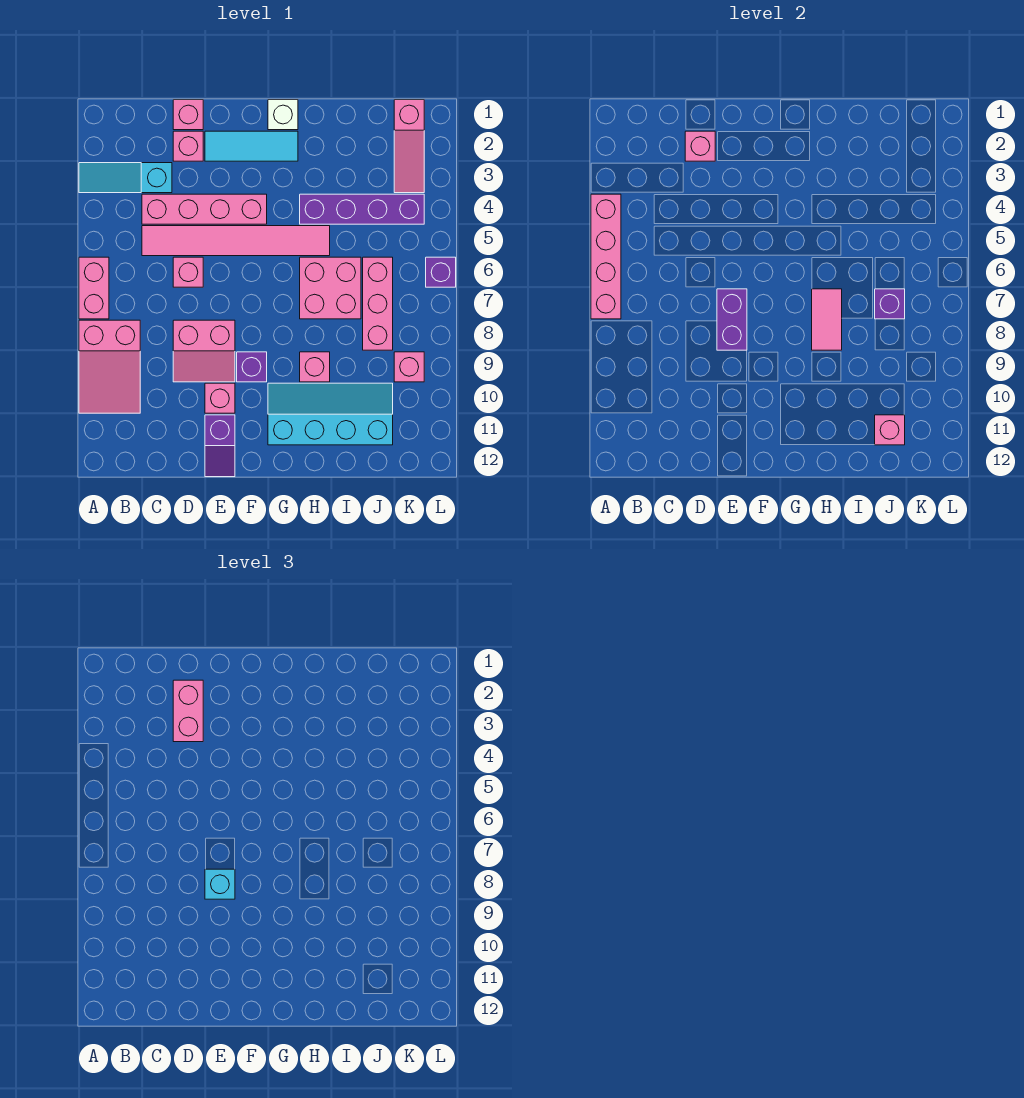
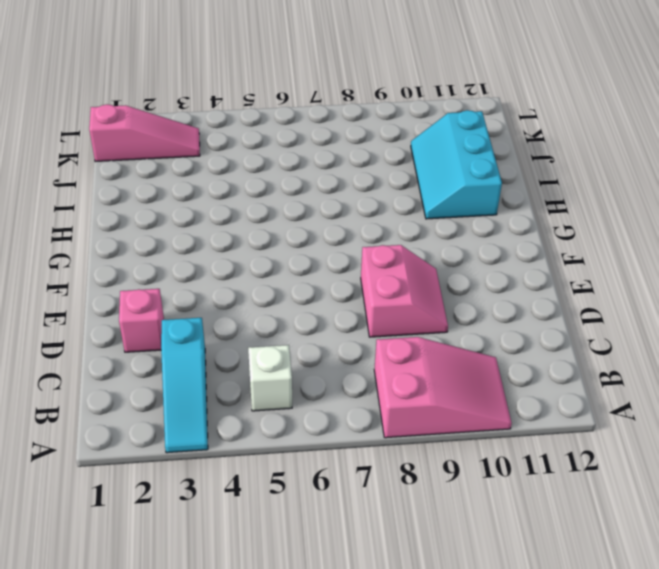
white 1x1 brick [248,345,292,411] -> white 1x1 brick moved to [268,100,298,130]
cyan 2x3 slope [411,110,502,219] -> cyan 2x4 slope [268,383,393,445]
none -> pink 1x2 brick [79,257,109,319]
none -> pink 1x4 brick [142,194,267,224]
none -> pink 1x6 tile [142,226,330,256]
none -> pink 1x1 brick [173,100,203,130]

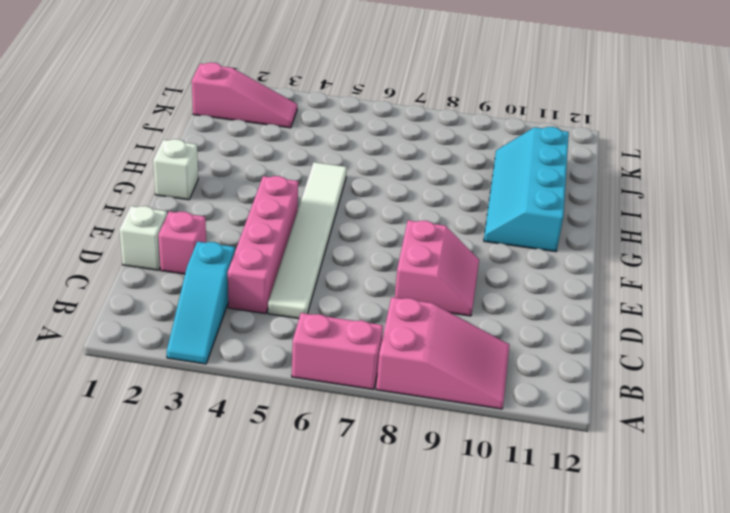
white 1x6 tile [268,162,347,319] -> pink 1x6 tile [142,226,330,256]
white 1x1 brick [119,206,167,270] -> pink 1x1 brick [173,100,203,130]
none -> pink 1x1 brick [173,257,203,287]
none -> cyan 1x3 tile [205,131,298,161]
none -> pink 1x1 brick [205,383,235,413]
none -> purple 1x2 slope [205,415,235,477]

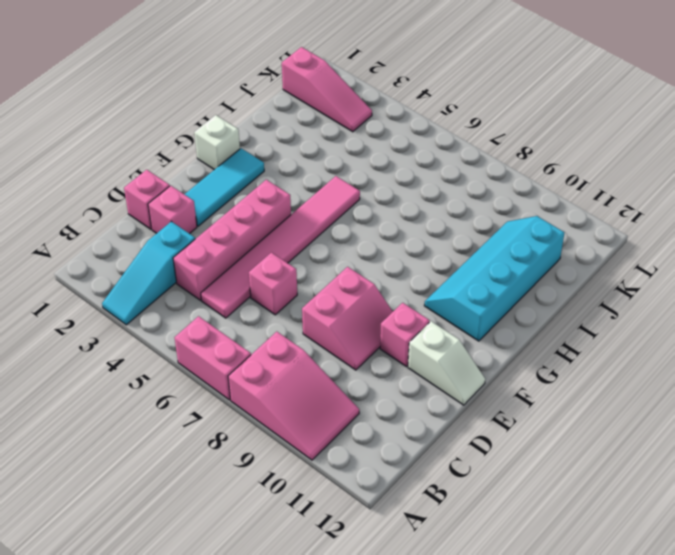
white 1x2 slope [408,321,485,405] -> purple 1x2 slope [205,415,235,477]
none -> purple 1x1 brick [237,352,267,382]
none -> purple 1x4 brick [300,194,424,224]
none -> pink 2x2 brick [300,257,361,319]
none -> pink 1x1 brick [300,352,330,382]

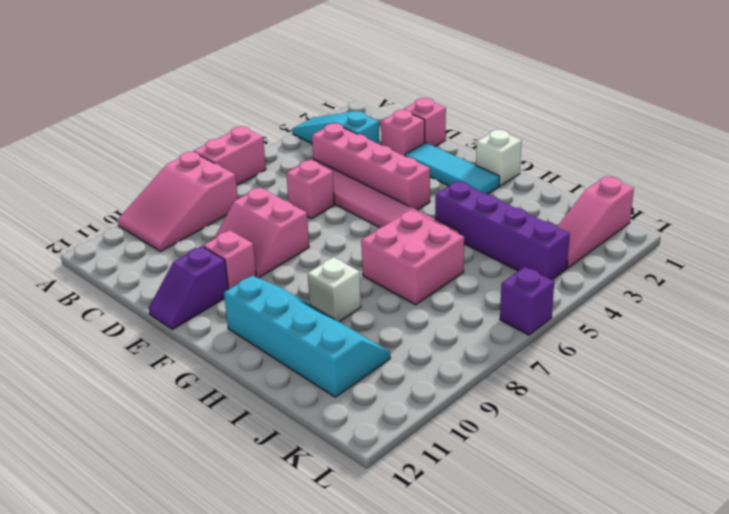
white 1x1 brick [308,257,361,322] -> pink 1x1 brick [300,352,330,382]
none -> purple 1x1 brick [237,352,267,382]
none -> pink 1x3 brick [363,257,393,350]
none -> pink 1x1 brick [394,352,424,382]
none -> pink 1x4 brick [591,194,621,319]

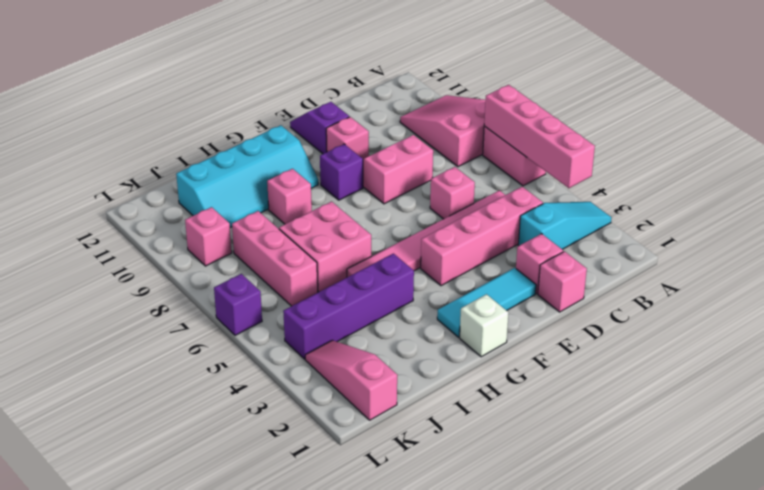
none -> pink 1x1 brick [685,131,715,161]
none -> purple 1x2 brick [717,289,747,350]
none -> pink 1x2 tile [812,289,842,350]
none -> purple 1x1 brick [875,289,905,319]

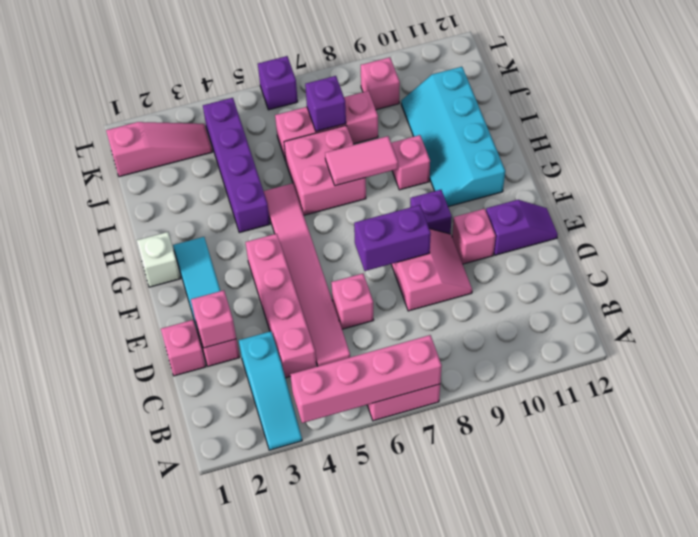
none -> pink 2x3 slope [79,320,140,413]
none -> pink 1x1 brick [875,415,905,445]
none -> pink 1x2 brick [173,680,203,742]
none -> cyan 1x1 brick [205,869,235,899]

